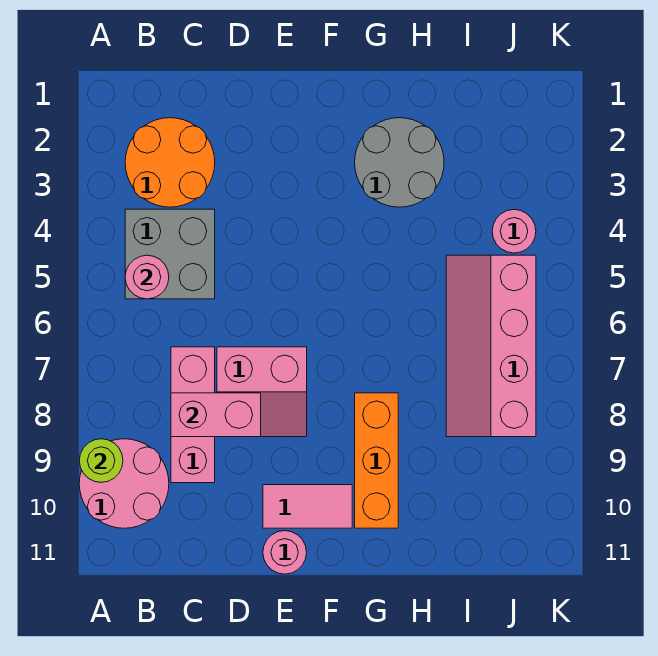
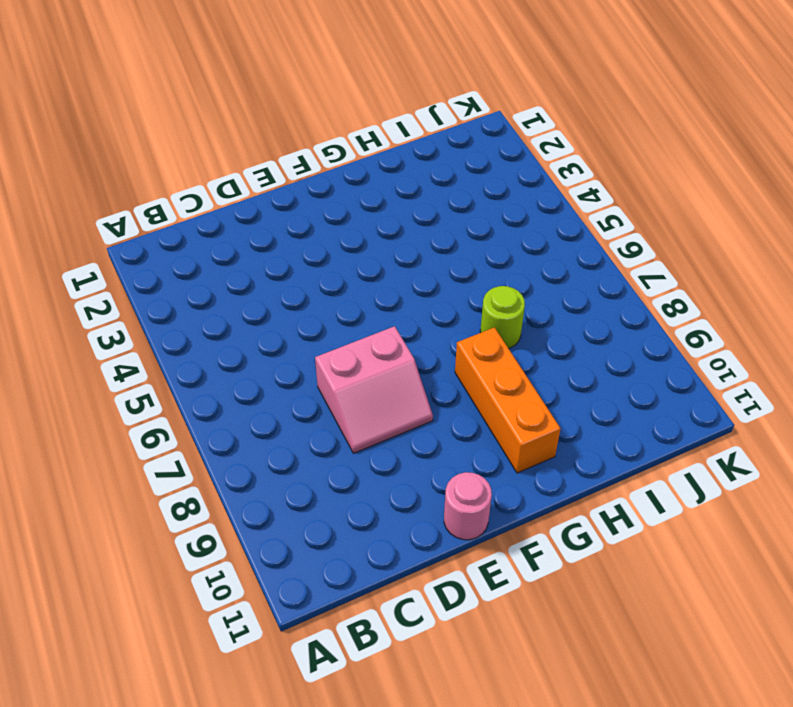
lime 1x1 round brick [480,286,525,348] -> lime 1x1 round brick moved to [79,439,123,482]
none -> pink 2x2 round brick [79,439,169,528]
none -> orange 2x2 round brick [125,118,215,207]
none -> grey 2x2 brick [125,209,215,299]

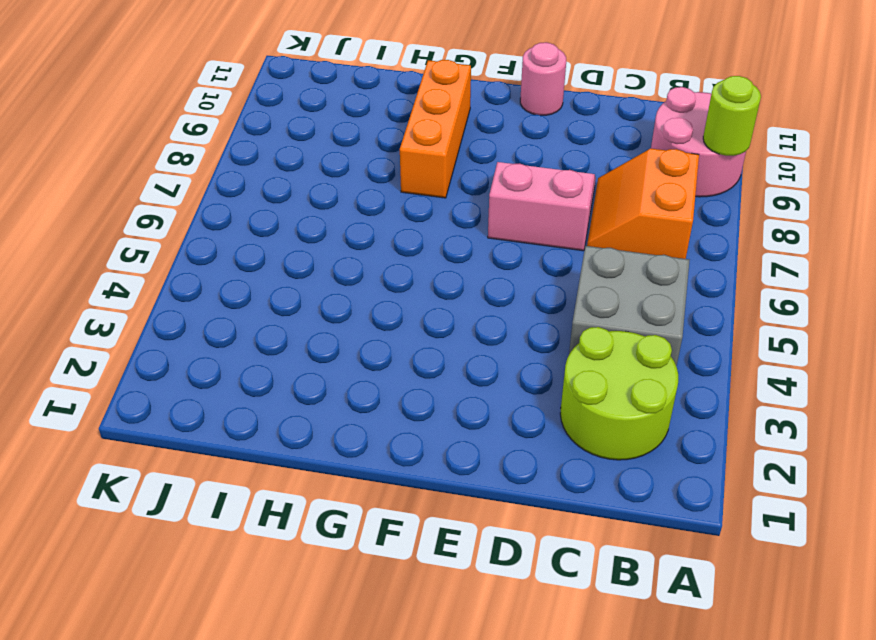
lime 2x2 round brick [560,327,678,460] -> orange 2x2 round brick [125,118,215,207]
orange 2x2 slope [587,148,699,259] -> pink 1x3 brick [171,347,215,483]
none -> pink 1x2 tile [263,485,352,528]
none -> grey 2x2 round brick [355,118,444,207]
none -> pink 2x4 slope [446,255,536,437]

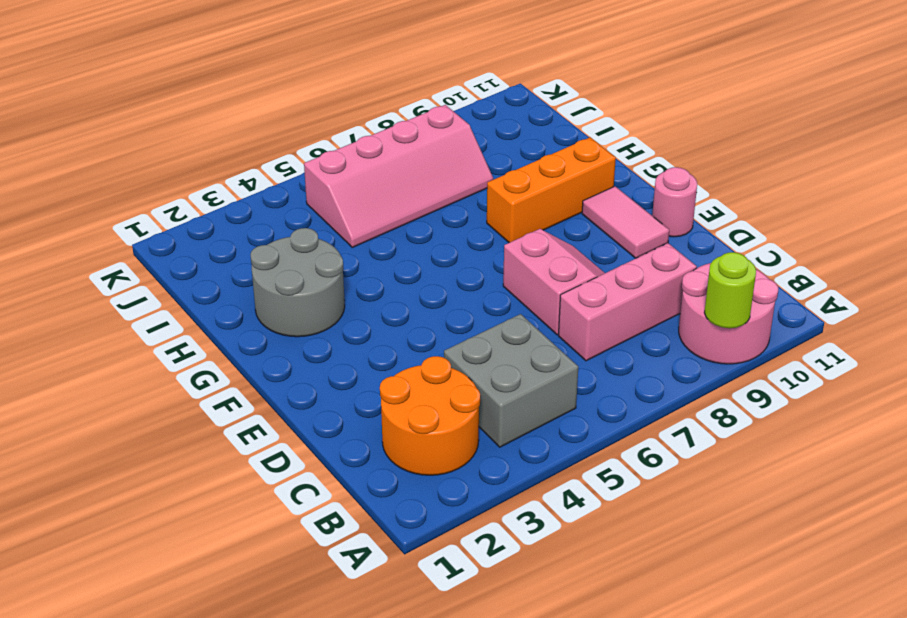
none -> pink 1x1 round brick [492,210,536,253]
none -> pink 1x1 round brick [125,255,169,299]
none -> pink 1x2 brick [171,393,261,437]

